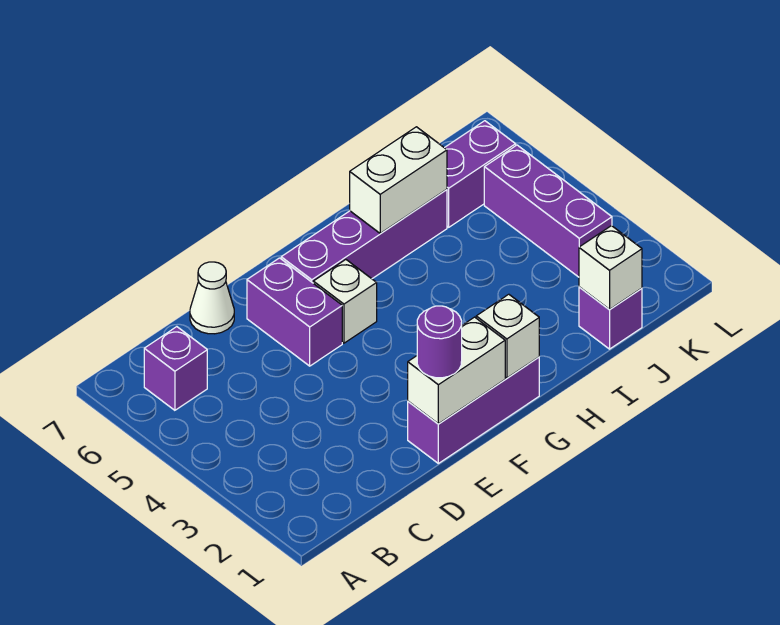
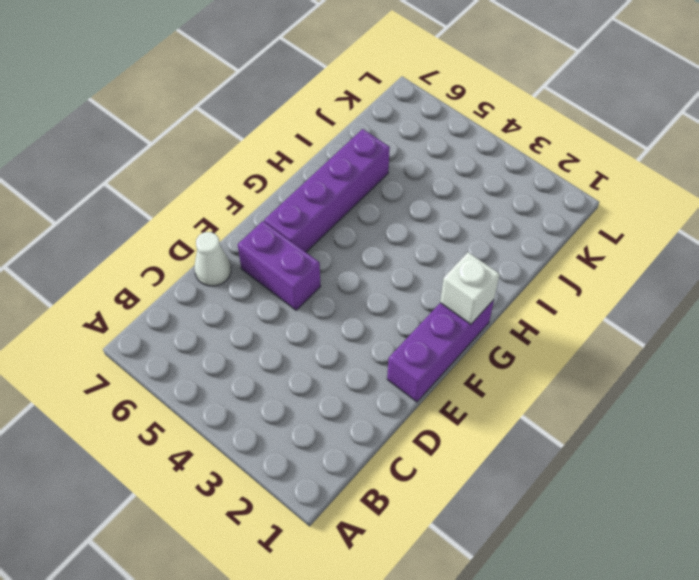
none -> purple 1x1 brick [144,327,207,410]
none -> white 1x1 brick [313,260,377,343]
none -> purple 1x1 brick [579,287,642,349]

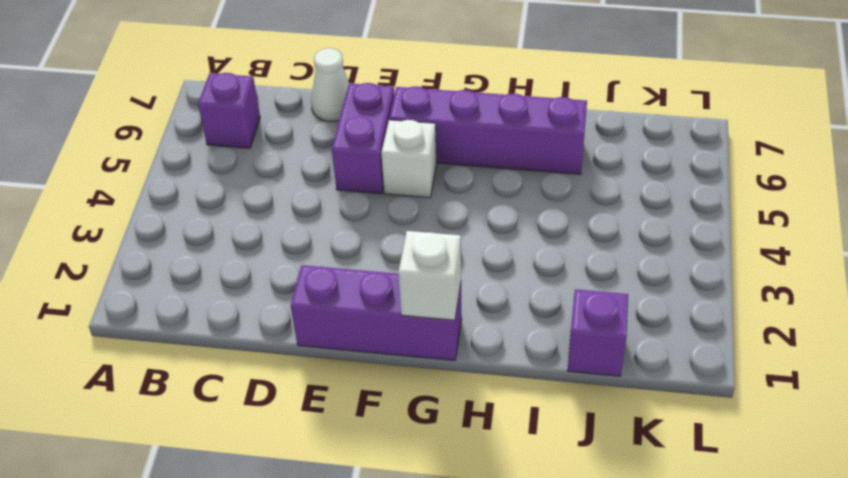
none -> purple 1x2 brick [445,121,516,227]
none -> purple 1x3 brick [484,145,612,277]
none -> white 1x2 brick [408,317,505,424]

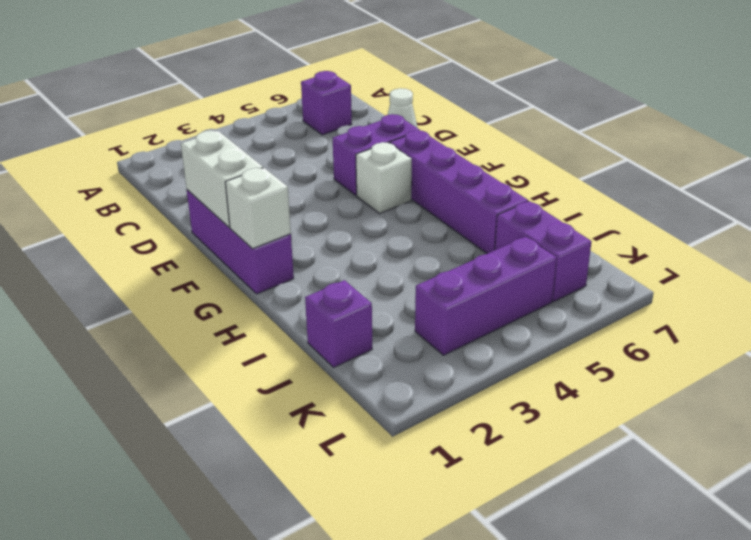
none -> white 1x2 brick [350,127,447,234]
none -> white 1x1 brick [579,226,642,310]
none -> purple 1x1 round brick [417,306,462,378]

